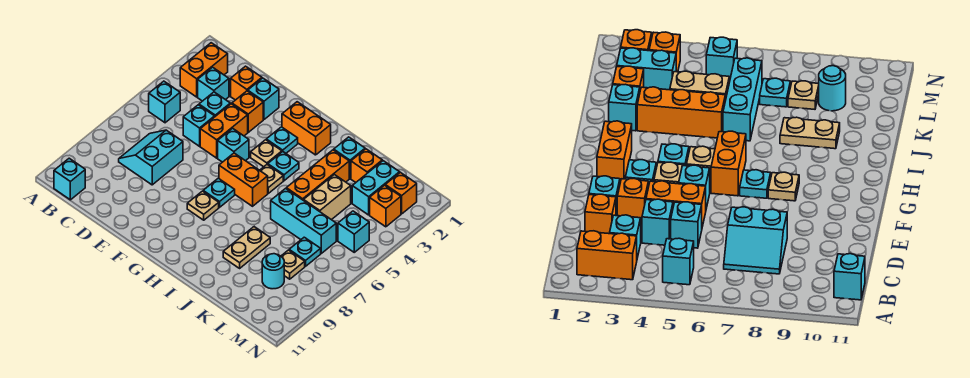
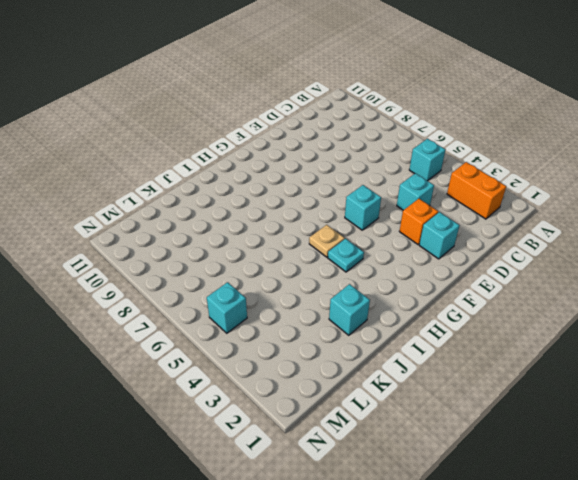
none -> cyan 1x1 brick [54,158,85,200]
none -> cyan 1x1 brick [198,67,229,101]
none -> cyan 2x2 slope [119,130,183,185]
none -> orange 1x1 brick [231,66,262,100]

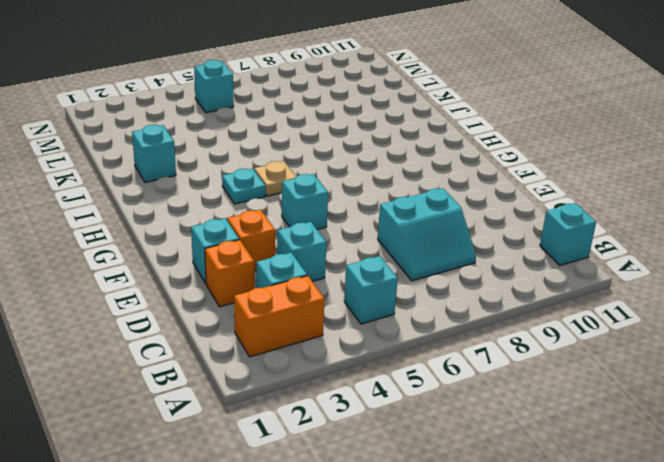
none -> cyan 1x1 brick [183,105,215,146]
none -> orange 1x2 brick [200,104,248,158]
none -> orange 1x2 brick [282,102,331,155]
none -> cyan 1x1 plate [266,127,298,153]

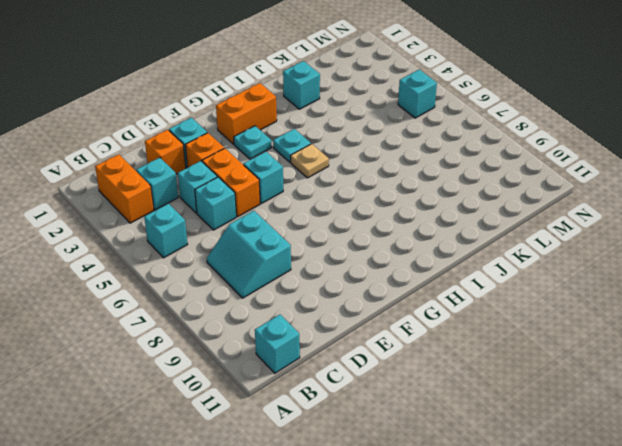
none -> tan 1x1 plate [251,140,282,167]
none -> orange 1x2 brick [219,153,268,206]
none -> cyan 1x1 plate [203,178,235,207]
none -> tan 1x1 plate [187,191,219,220]

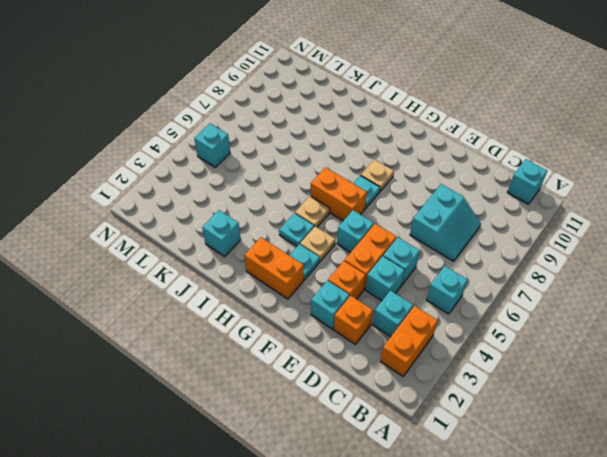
none -> orange 1x3 brick [286,150,349,200]
none -> cyan 1x3 brick [271,188,336,253]
none -> tan 1x2 plate [223,227,270,268]
none -> orange 1x1 brick [351,149,382,183]

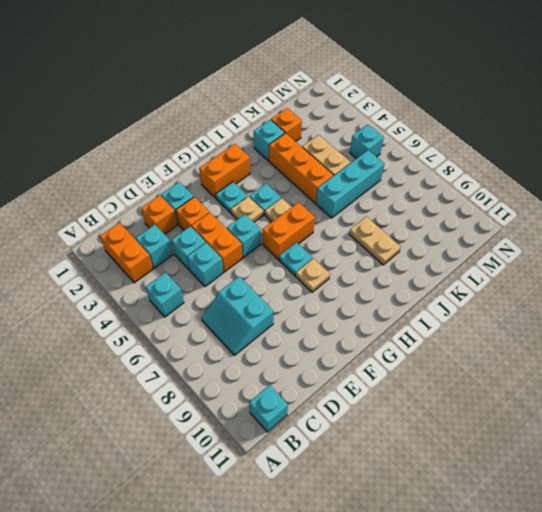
none -> cyan 1x2 brick [352,161,400,215]
none -> cyan 1x1 plate [289,237,321,266]
none -> tan 1x1 plate [281,250,305,279]
none -> cyan 1x1 round brick [262,254,284,289]

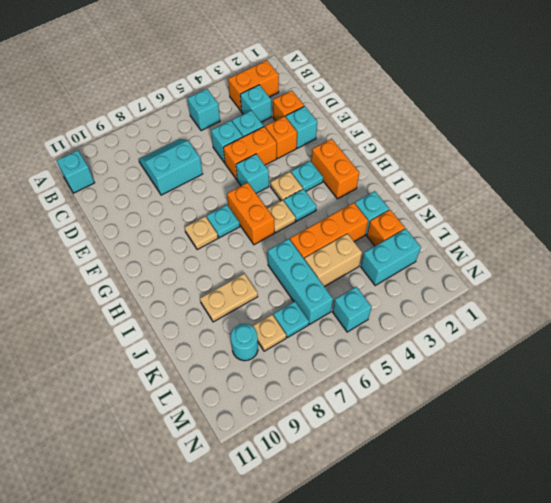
none -> orange 1x1 brick [385,172,417,214]
none -> orange 1x1 brick [370,185,401,227]

